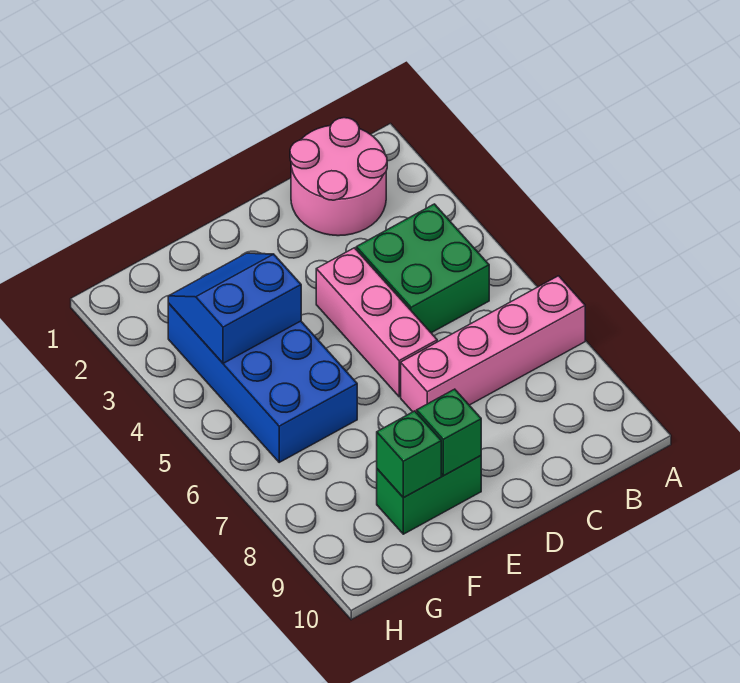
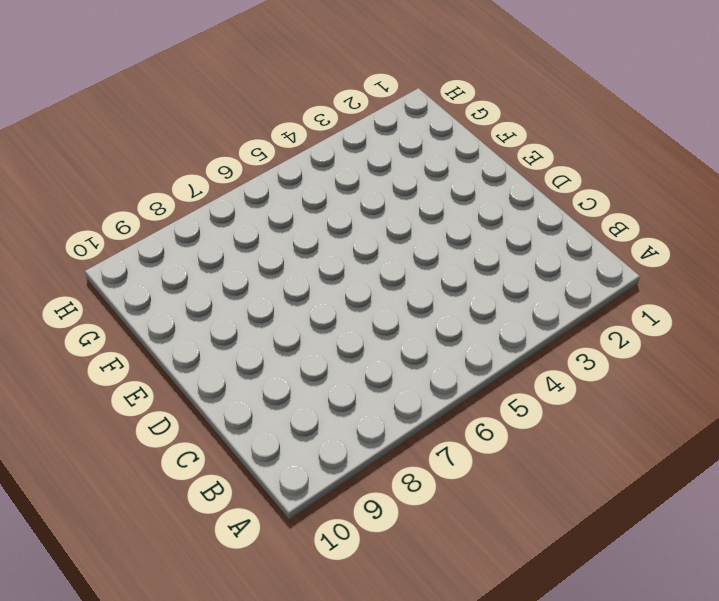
none -> pink 1x4 brick [401,276,585,413]
none -> pink 2x2 round brick [290,118,387,236]

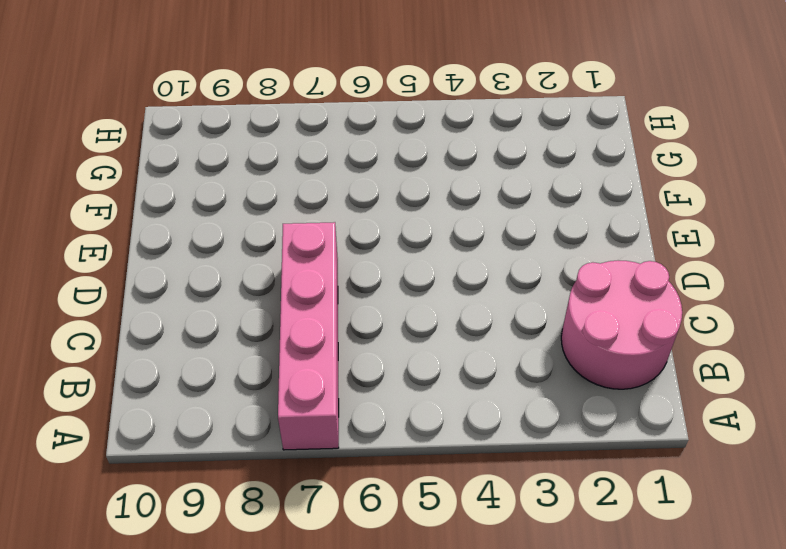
none -> green 2x2 brick [356,204,489,333]
none -> pink 1x3 brick [316,248,437,397]

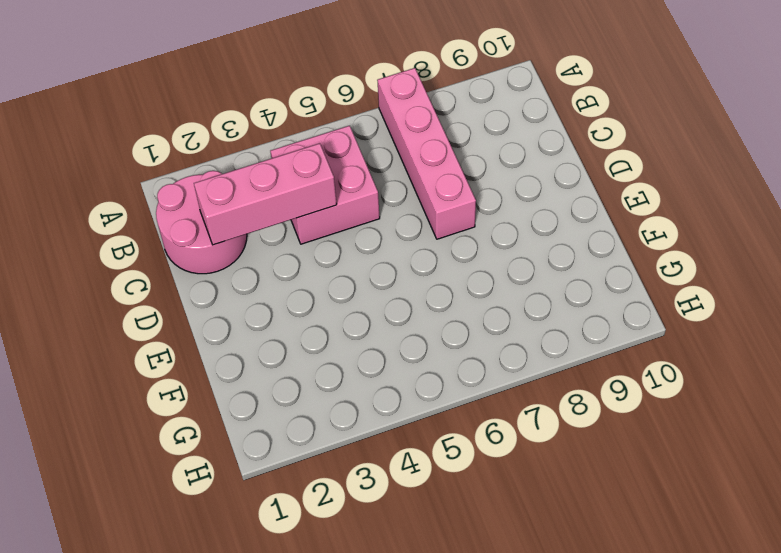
pink 2x2 brick [270,126,380,244] -> green 2x2 brick [356,204,489,333]
pink 1x3 brick [194,143,337,245] -> pink 1x3 brick moved to [316,248,437,397]
none -> green 1x2 brick [377,456,481,534]
none -> blue 2x4 brick [168,303,357,462]

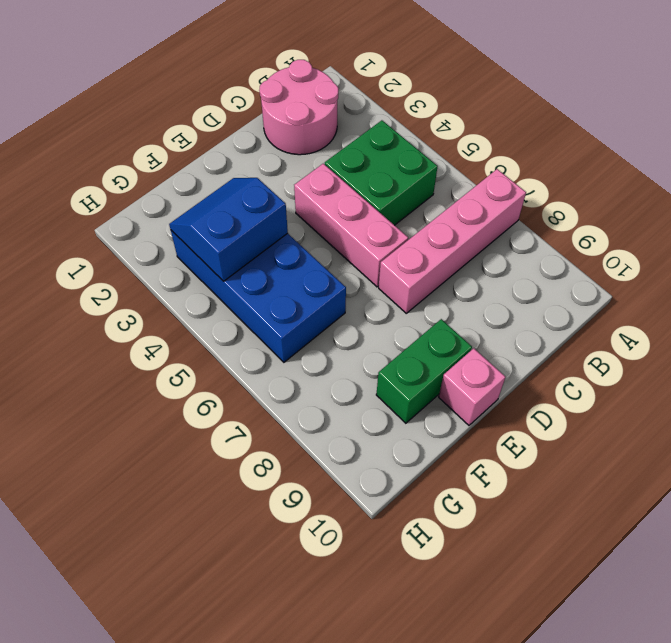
pink 1x1 brick [439,348,505,425] -> none
none -> green 1x1 brick [417,389,481,476]
none -> green 1x1 brick [377,411,441,498]

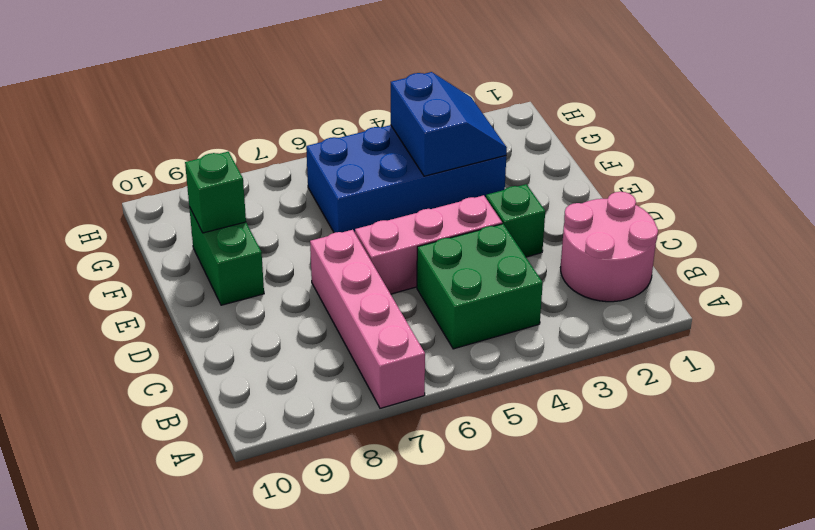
green 1x1 brick [486,184,545,257] -> green 1x1 brick moved to [417,389,481,476]

